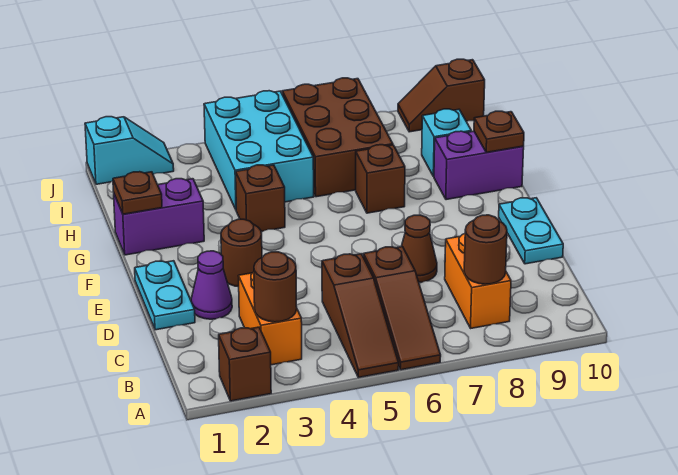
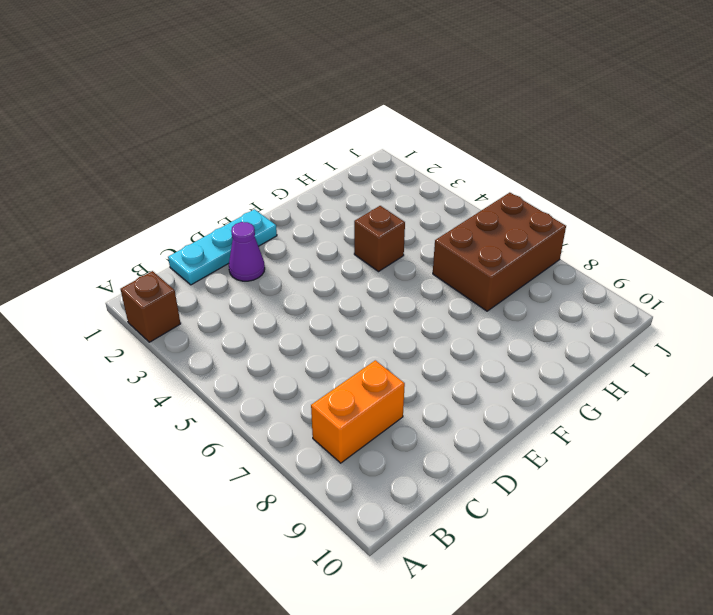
cyan 1x3 plate [168,209,277,285] -> cyan 1x2 plate [135,261,195,330]
none -> brown 1x3 slope [322,254,399,377]
none -> brown 1x3 slope [363,247,441,370]
none -> orange 1x2 brick [239,272,302,365]

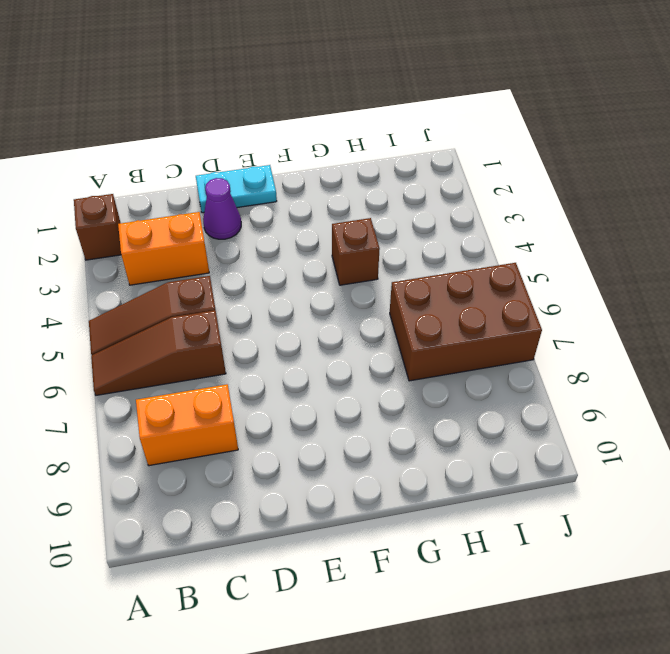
none -> brown 1x1 cone [401,215,437,282]
none -> cyan 1x2 plate [499,198,563,264]
none -> brown 1x1 round brick [221,219,262,287]

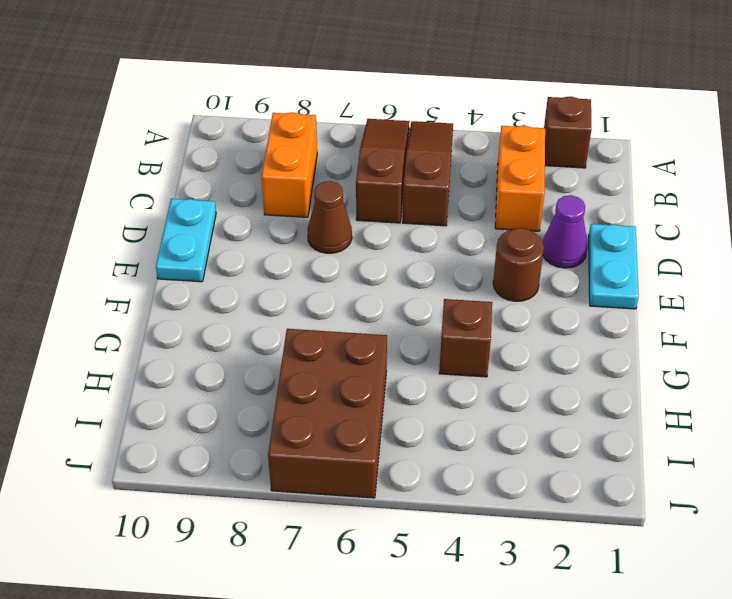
none -> purple 1x2 brick [114,179,204,255]
none -> brown 1x1 brick [356,145,405,213]
none -> purple 1x2 brick [434,131,524,200]

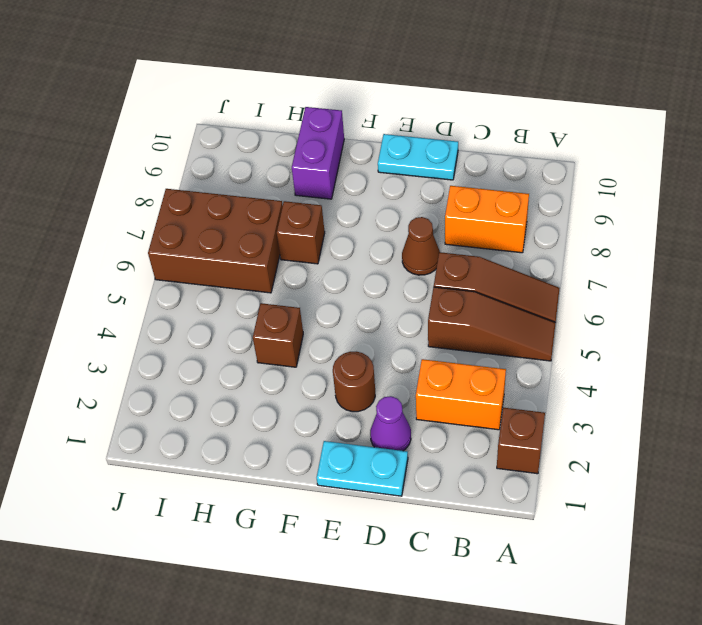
none -> purple 1x2 brick [114,179,204,255]
none -> cyan 2x3 brick [204,91,314,209]
none -> cyan 1x1 brick [422,109,471,177]

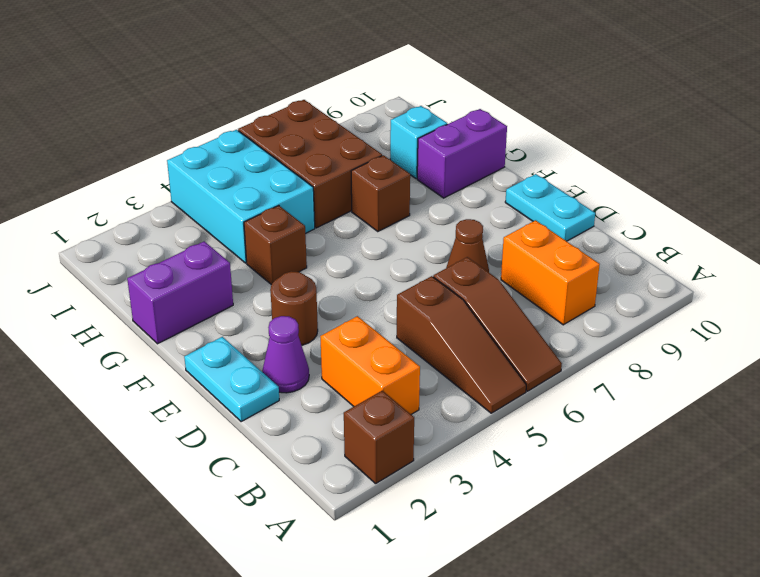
none -> cyan 1x2 slope [85,117,174,184]
none -> brown 1x2 slope [398,59,485,132]
none -> brown 1x1 round brick [254,252,297,322]

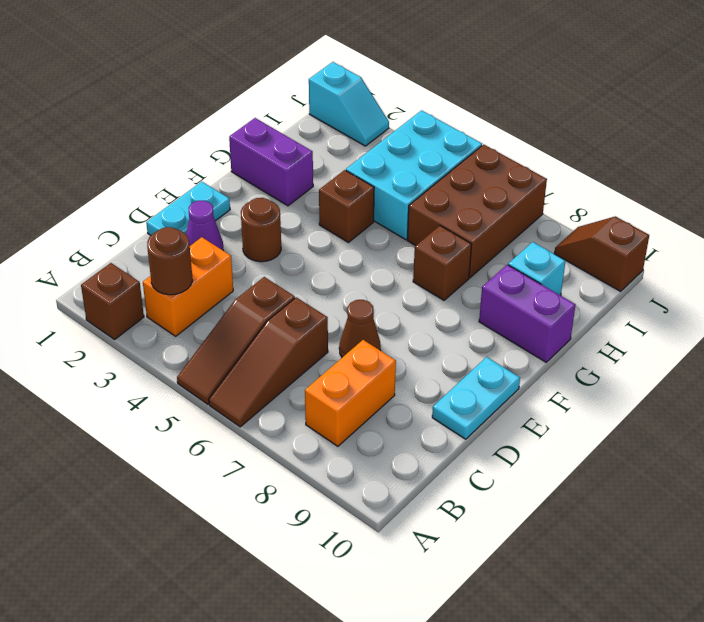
none -> brown 1x1 round brick [464,215,507,284]
none -> brown 1x1 plate [113,172,162,214]
none -> brown 1x1 plate [474,111,524,152]

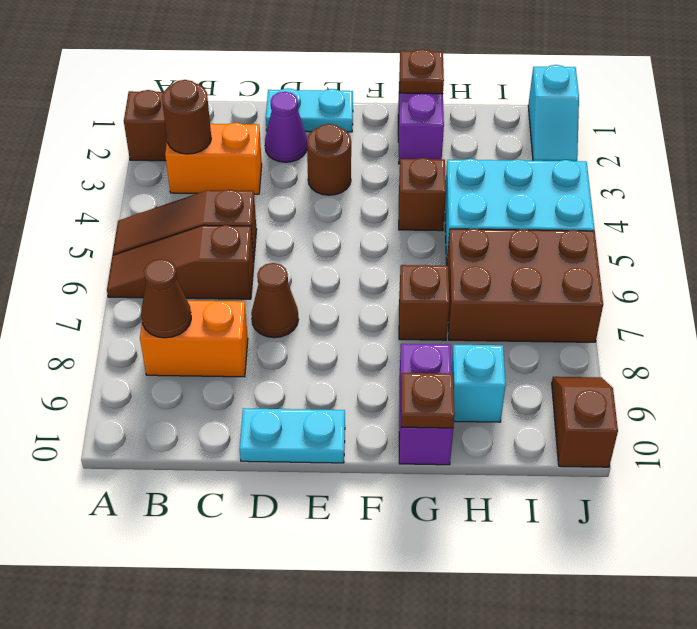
brown 1x1 cone [141,259,191,338] -> brown 1x1 round brick [464,215,507,284]

